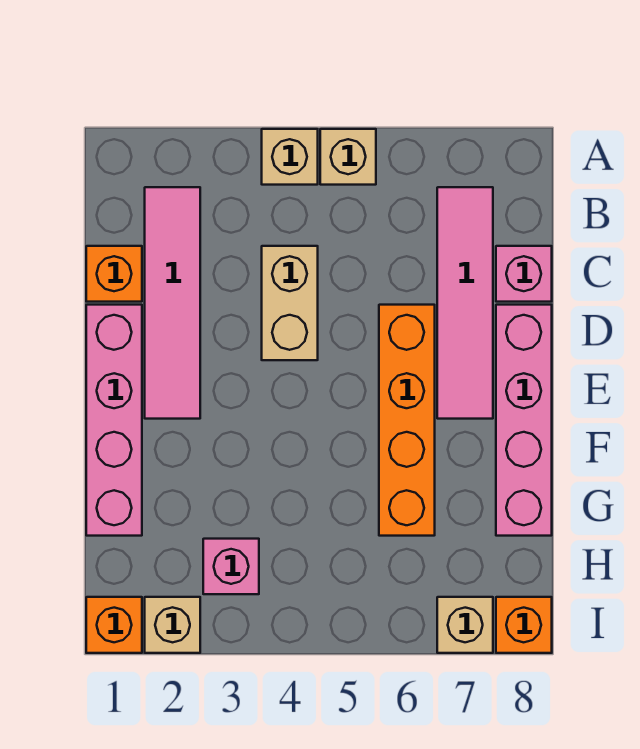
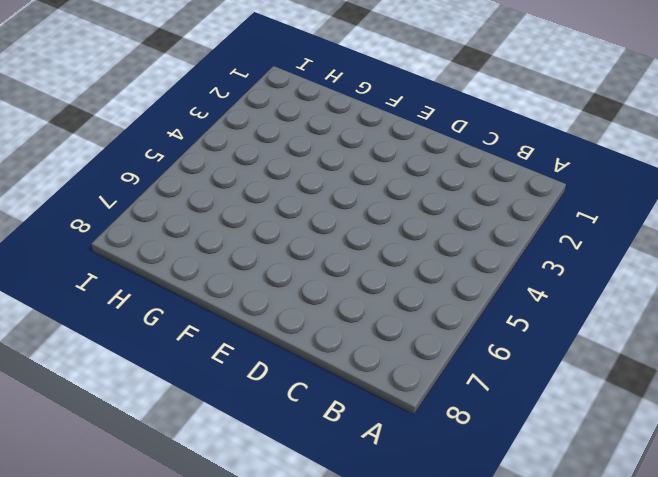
none -> tan 1x1 brick [262,129,318,185]
none -> tan 1x1 brick [320,129,376,185]
none -> pink 1x4 tile [145,187,200,419]

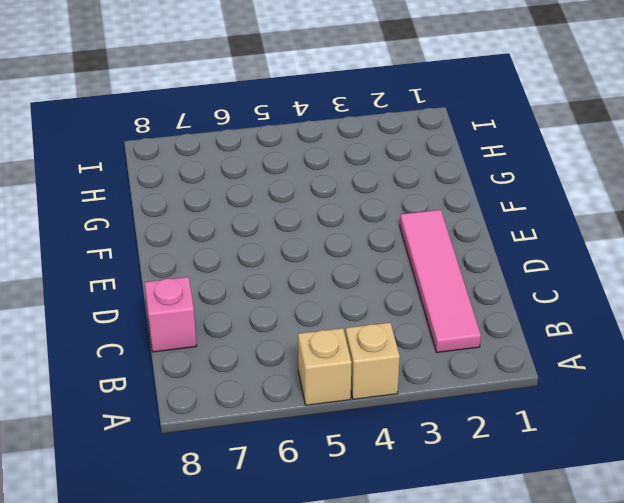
none -> pink 1x4 tile [437,187,493,419]
none -> orange 1x1 brick [86,246,142,302]
none -> tan 1x2 brick [262,246,318,360]

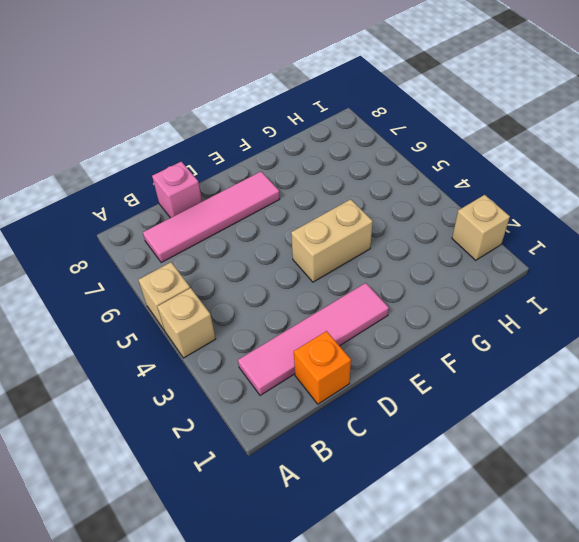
tan 1x2 brick [291,199,373,282] -> tan 1x2 brick moved to [262,246,318,360]
none -> pink 1x4 brick [86,305,142,536]
none -> orange 1x4 brick [379,305,435,536]
none -> pink 1x4 brick [496,305,552,536]

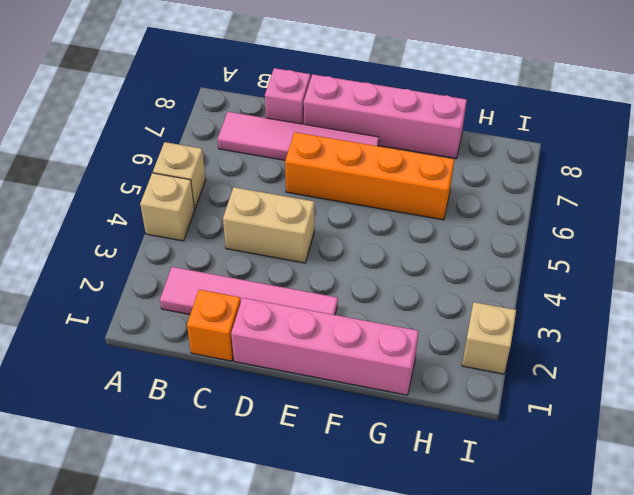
none -> pink 1x1 brick [203,539,259,594]
none -> orange 1x1 brick [86,597,142,653]
none -> tan 1x1 brick [437,597,493,653]

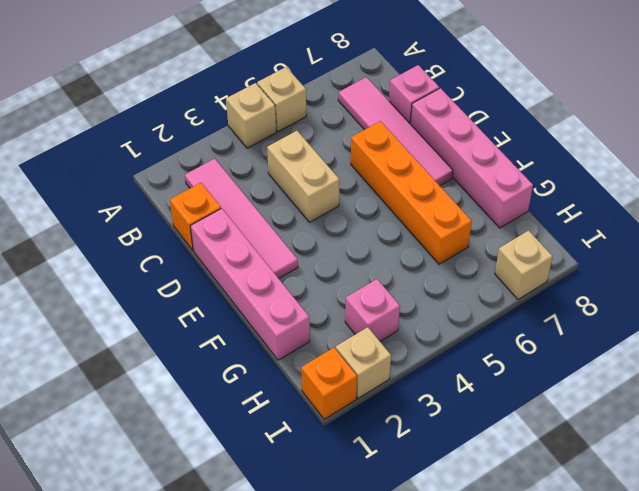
none -> orange 1x1 brick [496,597,552,653]

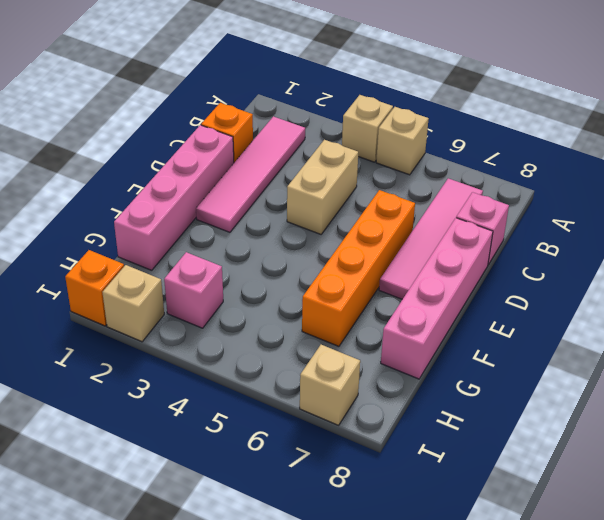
none -> orange 1x1 brick [496,597,552,653]

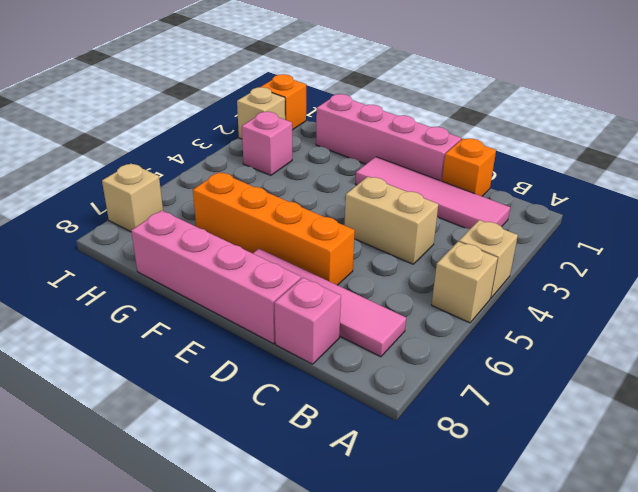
none -> orange 1x1 brick [496,597,552,653]

